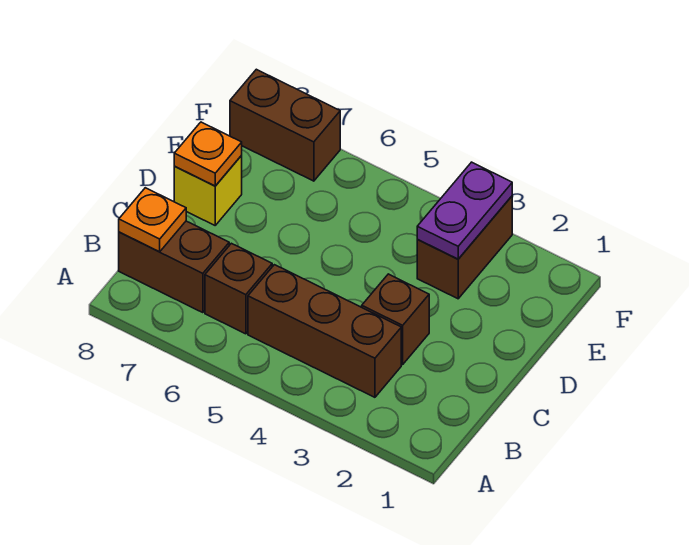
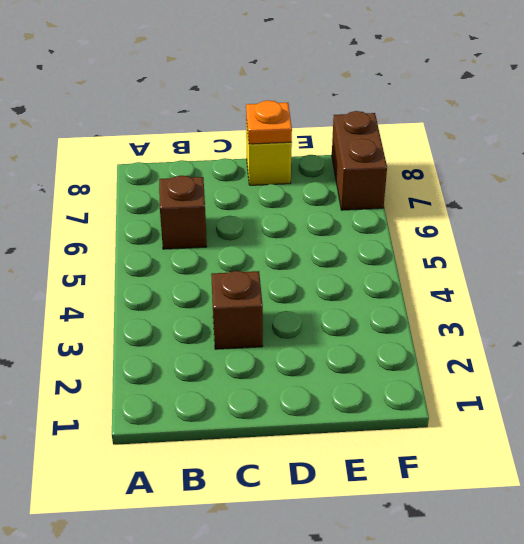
none -> brown 1x3 brick [248,265,401,397]
none -> brown 1x2 brick [119,221,229,313]

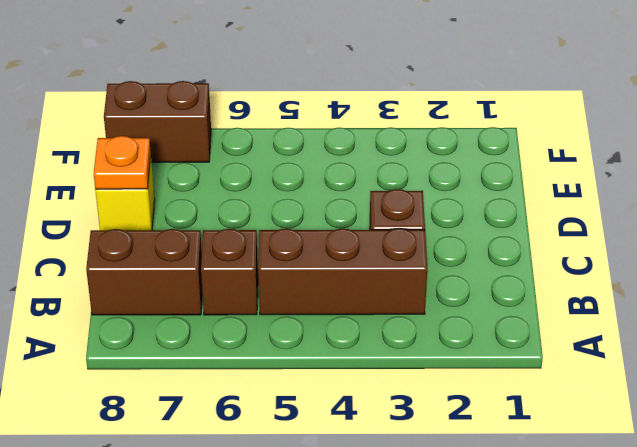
none -> brown 1x2 brick [417,196,512,299]
none -> orange 1x1 plate [119,188,186,252]

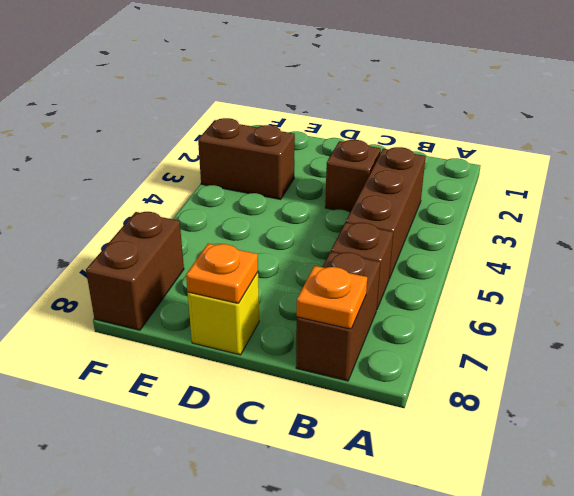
none -> purple 1x2 plate [417,162,512,259]

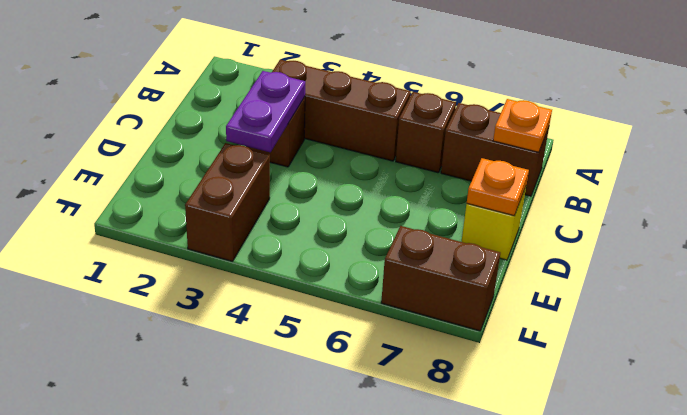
purple 1x2 plate [226,71,305,152] -> purple 1x2 plate moved to [417,162,512,259]

